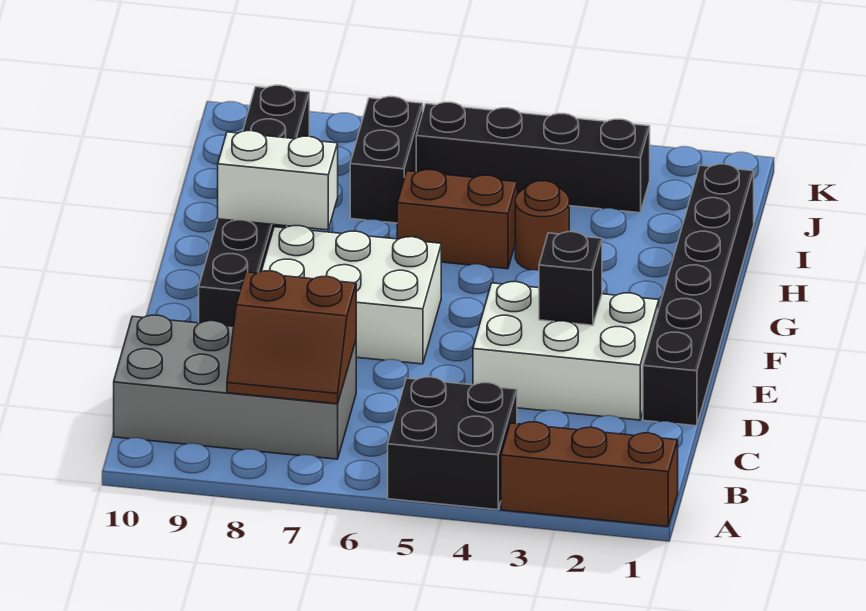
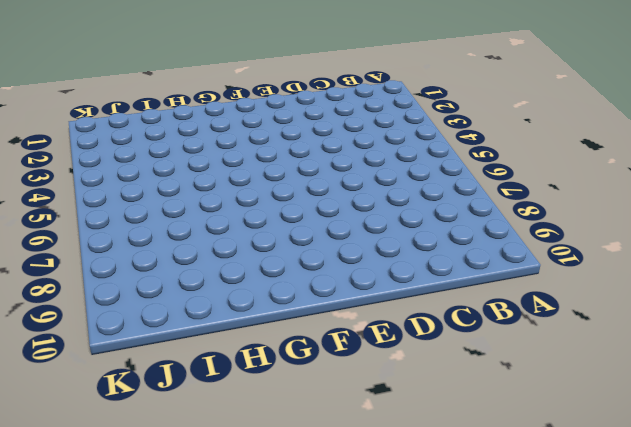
none -> brown 1x3 brick [501,422,678,527]
none -> black 2x2 brick [388,377,517,510]
none -> grey 2x4 brick [114,315,356,459]

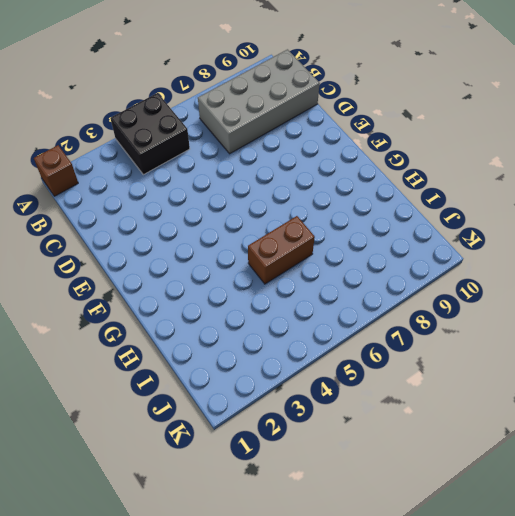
brown 1x1 brick [34,145,78,196] -> brown 1x3 brick [501,422,678,527]
none -> black 1x6 brick [643,164,754,426]
none -> white 2x3 brick [473,282,659,420]
none -> white 2x3 brick [261,226,441,364]

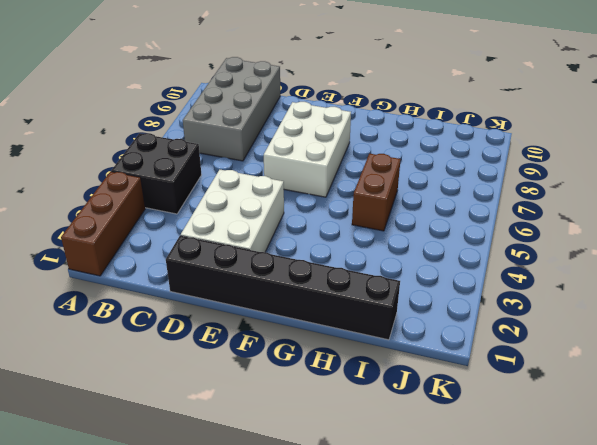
none -> black 1x6 brick [199,85,309,326]
none -> brown 1x1 round brick [515,181,569,271]
none -> black 1x2 brick [350,97,423,223]

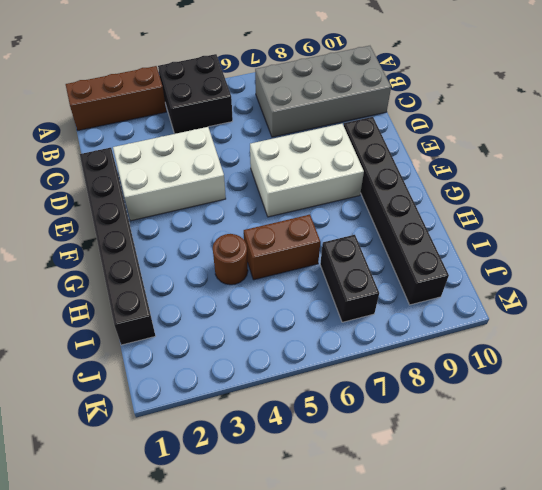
none -> black 1x4 brick [416,102,650,213]
none -> brown 2x2 slope [227,271,356,404]
none -> black 1x1 brick [539,232,602,325]

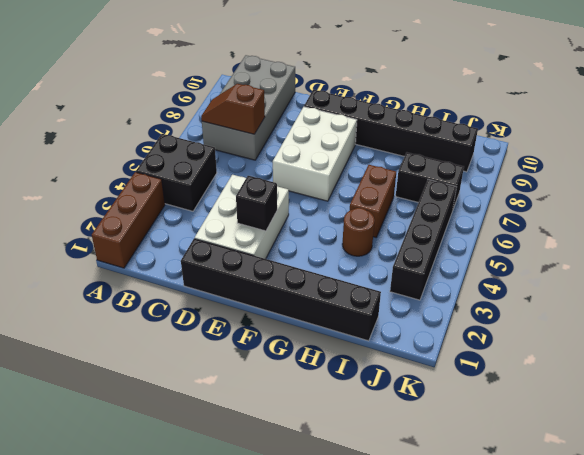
brown 1x2 slope [201,84,265,134] -> brown 2x2 slope [227,271,356,404]
none -> white 1x2 brick [218,131,338,230]

